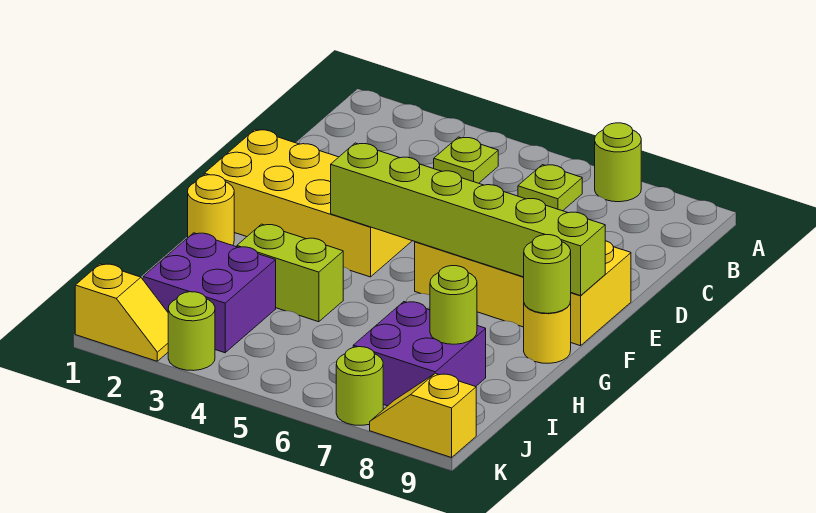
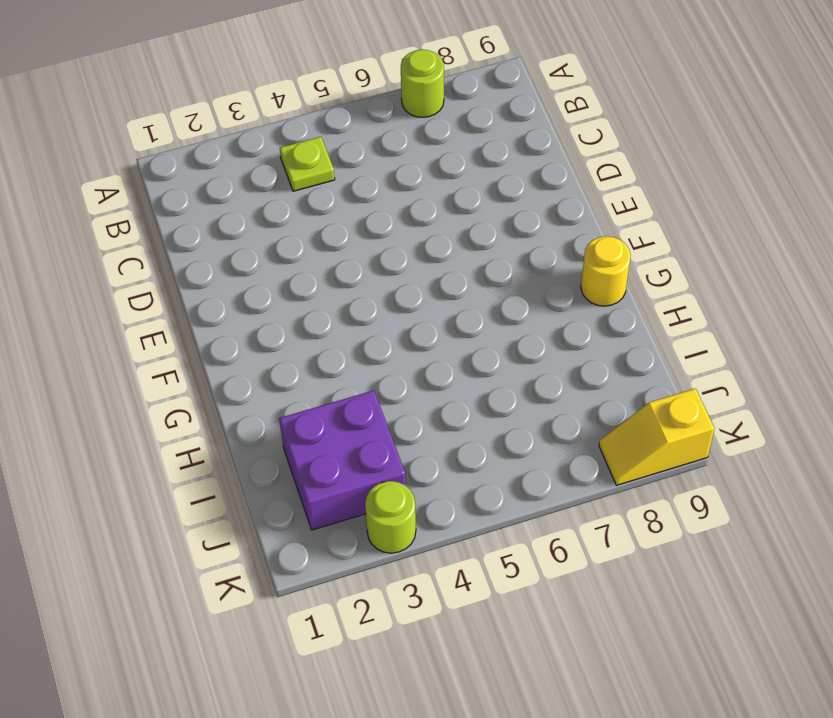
none -> lime 1x1 plate [518,165,582,211]
none -> yellow 2x4 brick [204,130,412,277]
none -> yellow 2x4 brick [415,241,631,346]

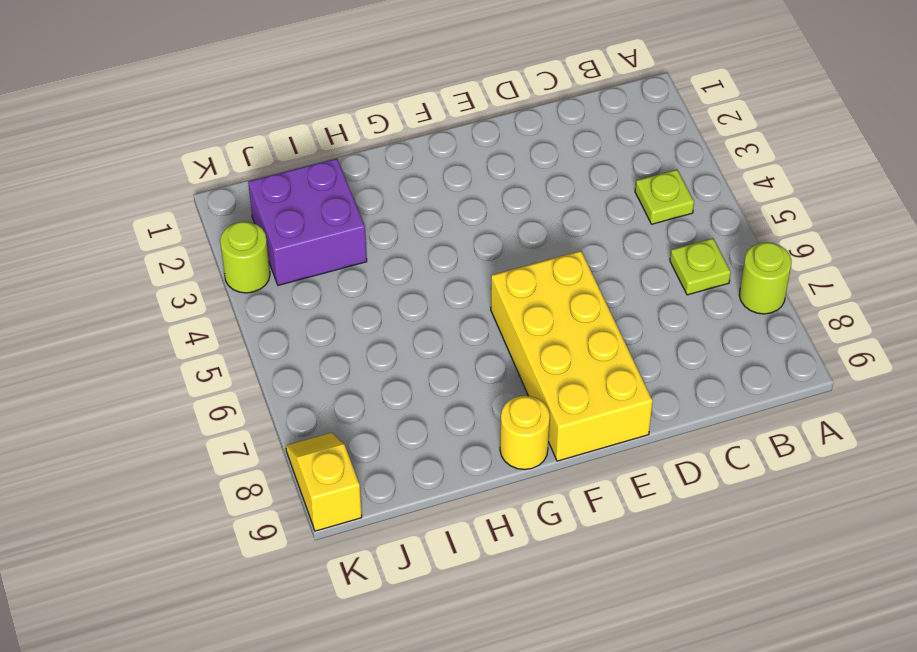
none -> yellow 2x4 brick [204,130,412,277]
none -> yellow 1x1 round brick [188,175,234,245]
none -> lime 1x2 brick [237,224,343,322]

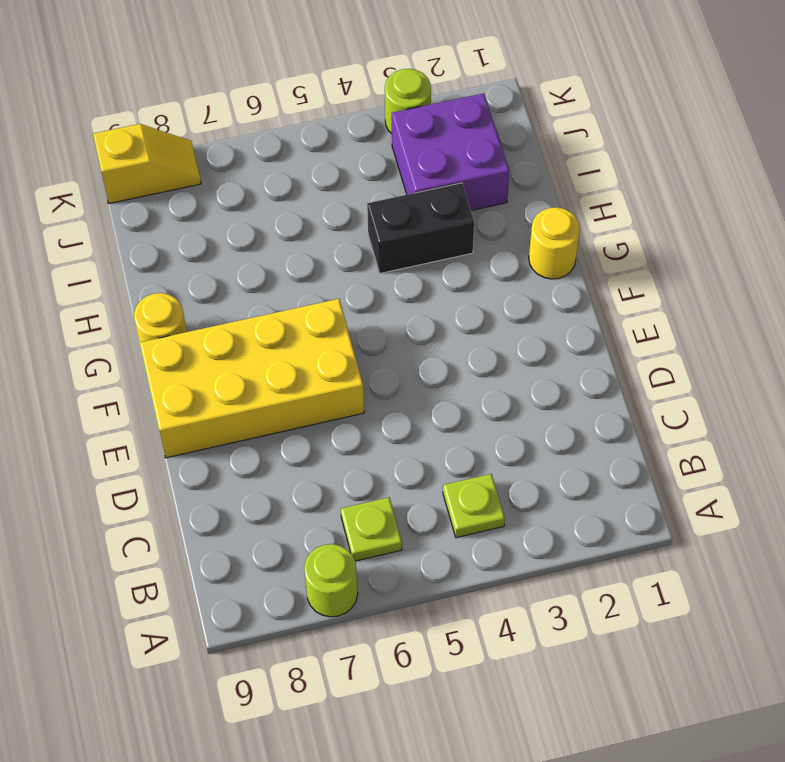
black 1x2 brick [367,183,474,273] -> lime 1x2 brick [237,224,343,322]
none -> yellow 2x4 brick [204,130,412,277]
none -> purple 2x2 brick [353,302,486,406]
none -> yellow 1x2 slope [75,264,168,361]

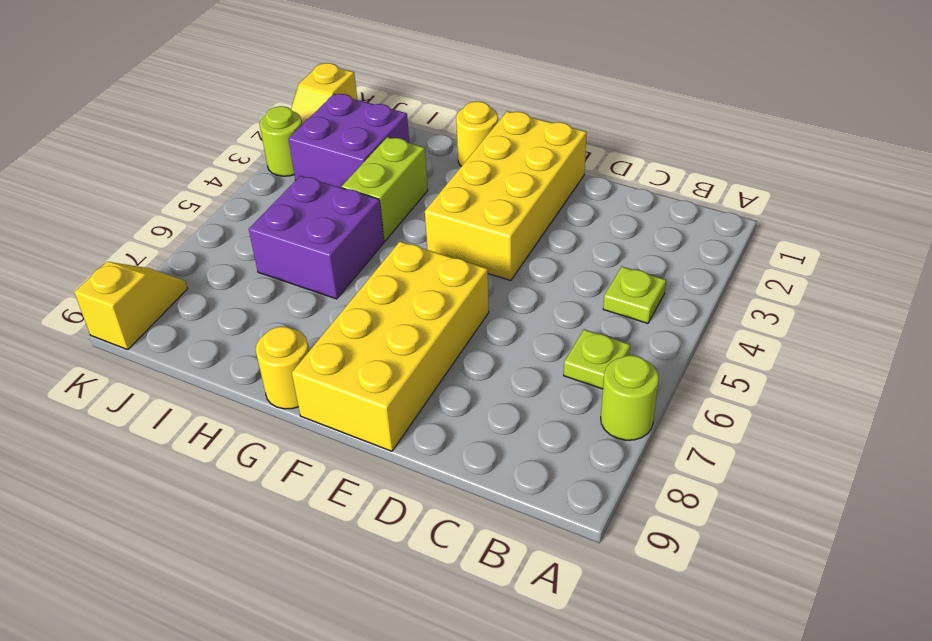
purple 2x2 brick [249,176,384,299] -> purple 2x2 brick moved to [353,302,486,406]
none -> lime 1x1 round brick [336,347,383,425]
none -> lime 1x6 brick [331,143,605,296]
none -> lime 1x1 round brick [524,235,571,313]

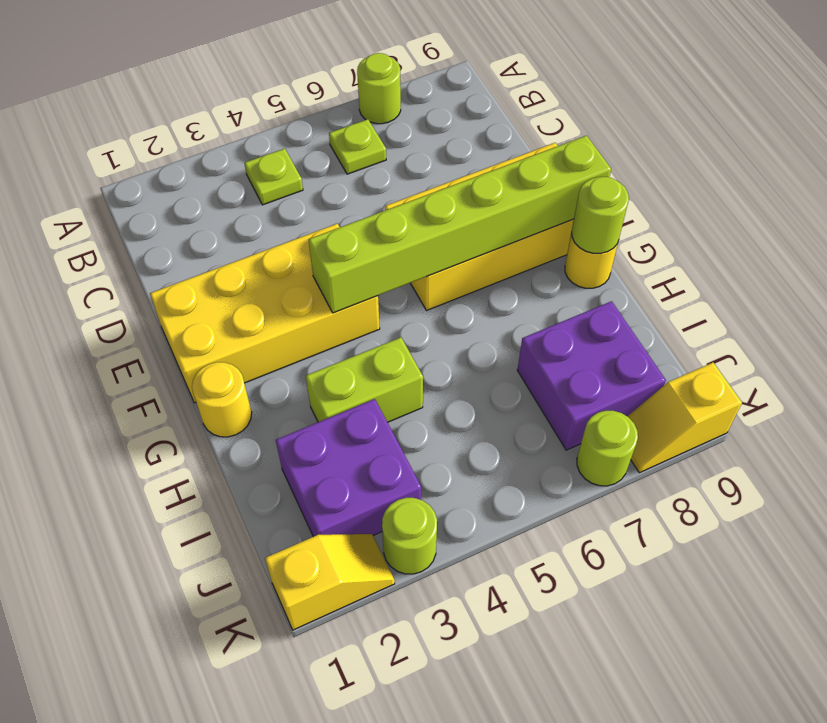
none -> lime 1x1 round brick [430,266,477,344]

